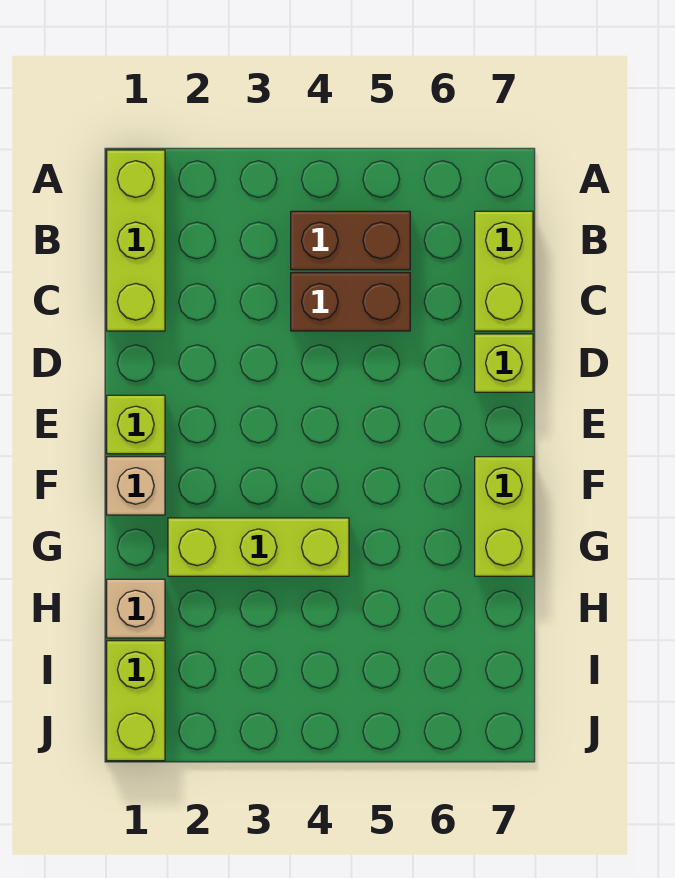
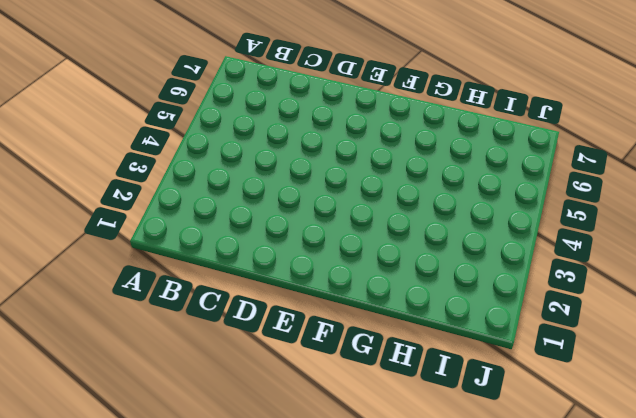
none -> lime 1x3 brick [107,150,165,331]
none -> brown 1x2 brick [291,211,410,270]

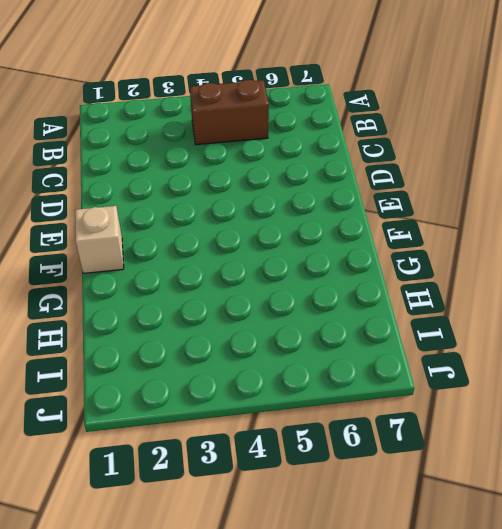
none -> lime 1x3 brick [107,150,165,331]
none -> lime 1x2 brick [475,211,533,331]

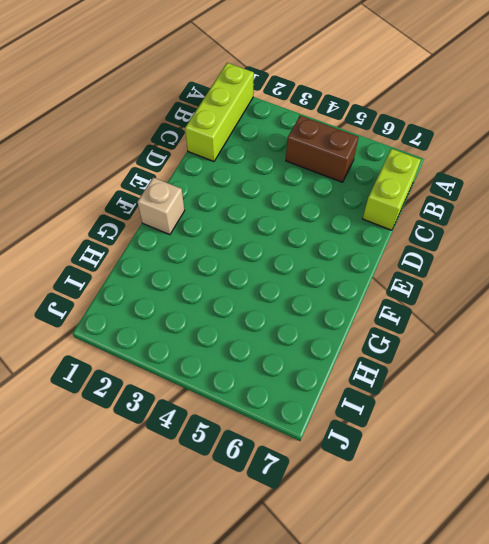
none -> brown 1x2 brick [291,273,410,331]
none -> lime 1x1 brick [475,334,533,392]

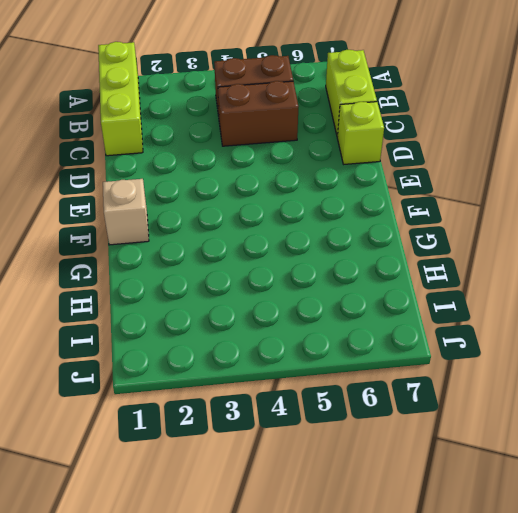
none -> lime 1x1 brick [107,395,165,454]
none -> lime 1x2 brick [475,457,533,576]

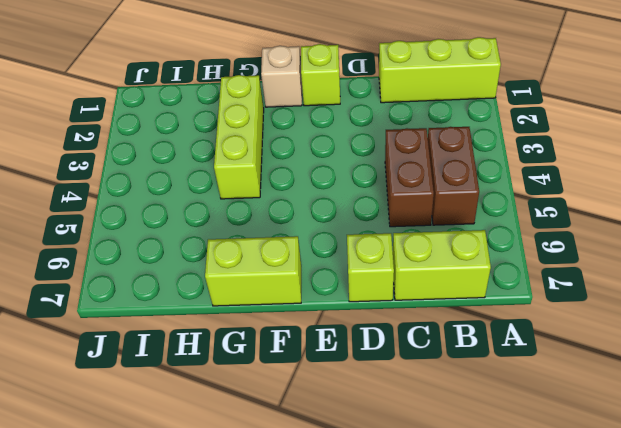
none -> tan 1x1 brick [107,579,165,638]
none -> lime 1x2 brick [107,641,165,761]

